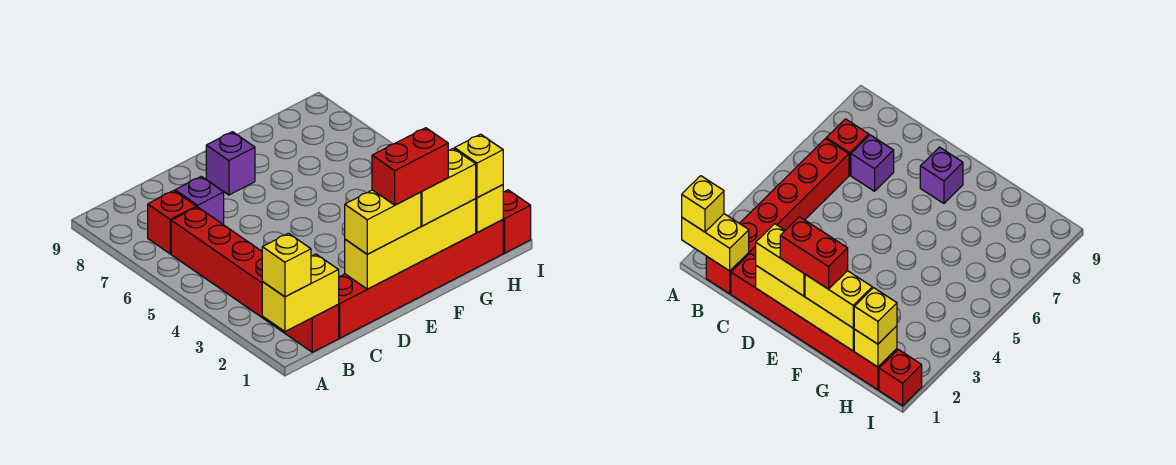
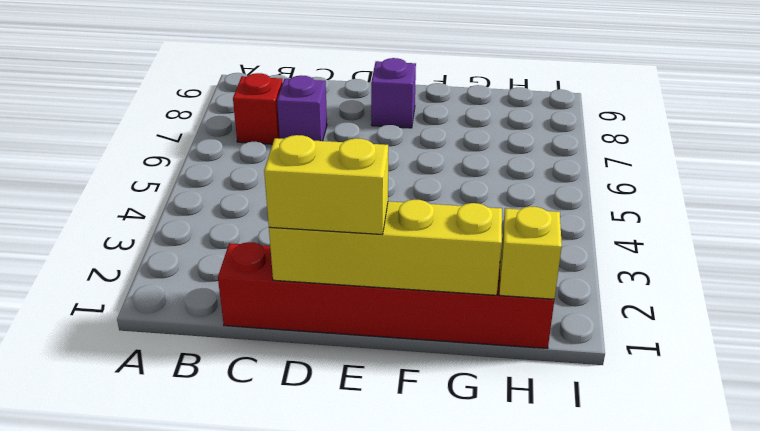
none -> red 1x6 brick [171,207,339,352]
none -> red 1x1 brick [503,190,531,253]
none -> yellow 1x2 brick [262,254,339,331]

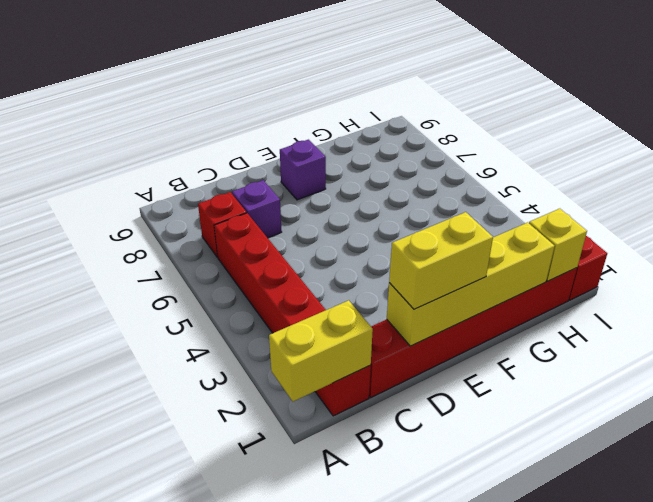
none -> yellow 1x1 brick [262,233,311,297]
none -> yellow 1x2 brick [421,149,476,226]
none -> yellow 1x1 brick [455,134,503,198]

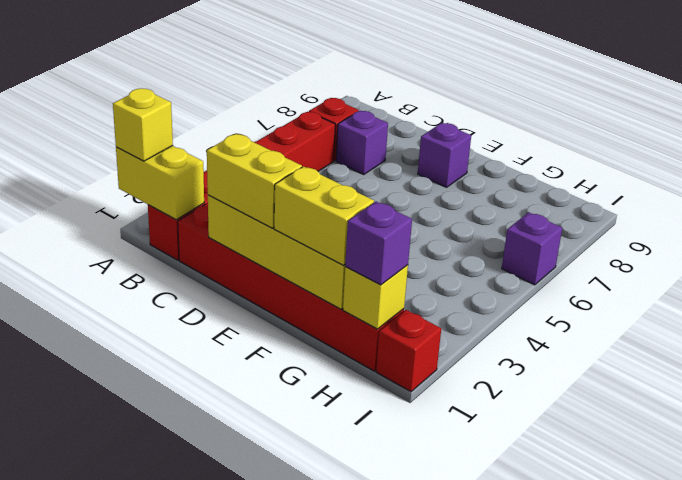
purple 1x1 brick [345,202,412,285] -> yellow 1x1 brick [455,134,503,198]
purple 1x1 brick [502,212,562,285] -> none
none -> red 1x2 brick [372,128,448,205]

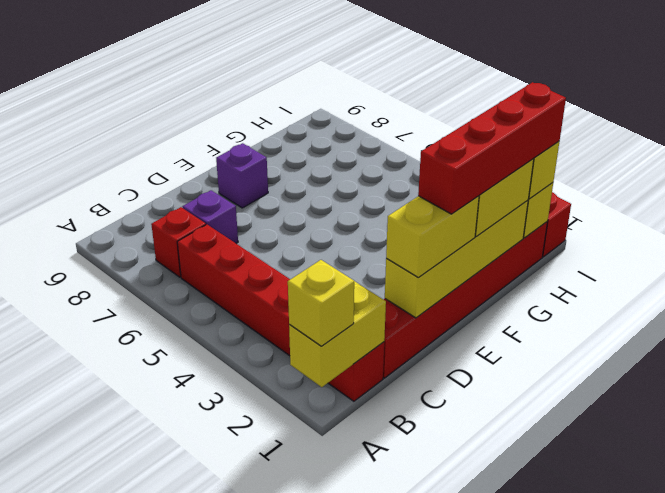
red 1x4 brick [418,82,566,214] -> red 1x2 brick [372,128,448,205]

